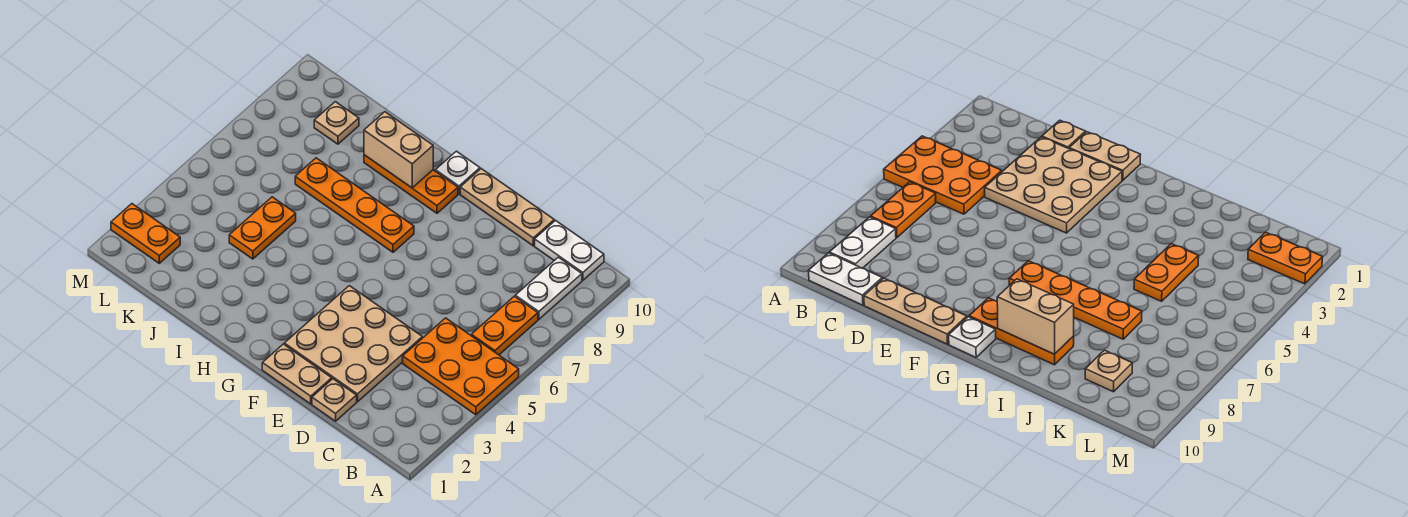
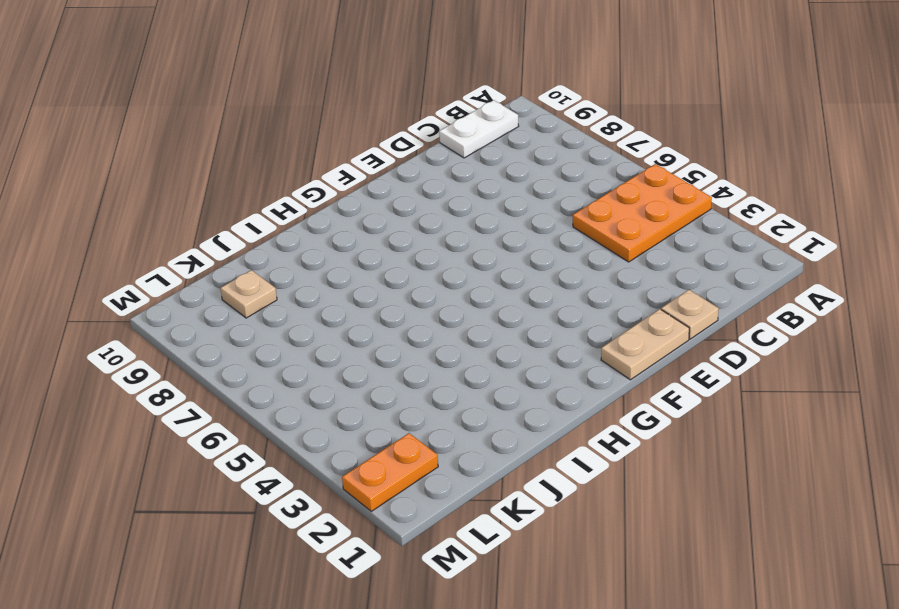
none -> orange 1x2 plate [471,296,538,355]
none -> white 1x2 plate [515,257,582,319]
none -> tan 3x3 plate [284,286,422,402]

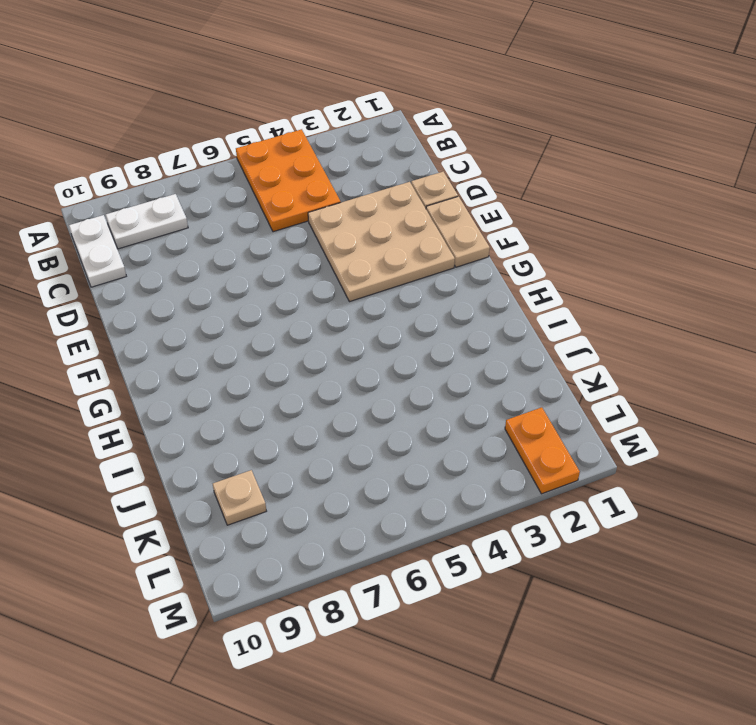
none -> orange 1x2 plate [471,296,538,355]
none -> tan 1x3 plate [460,169,554,246]
none -> orange 1x4 plate [295,158,414,252]

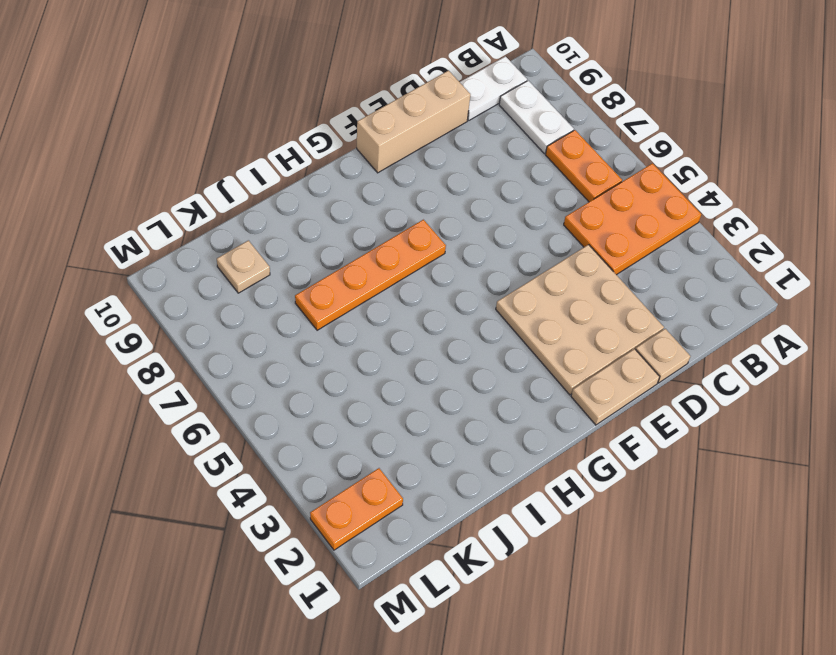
tan 1x3 brick [357,71,470,173] -> tan 1x3 plate [460,169,554,246]
none -> orange 1x3 plate [364,155,458,213]
none -> white 1x1 plate [435,151,480,194]
none -> orange 1x2 plate [229,197,296,259]

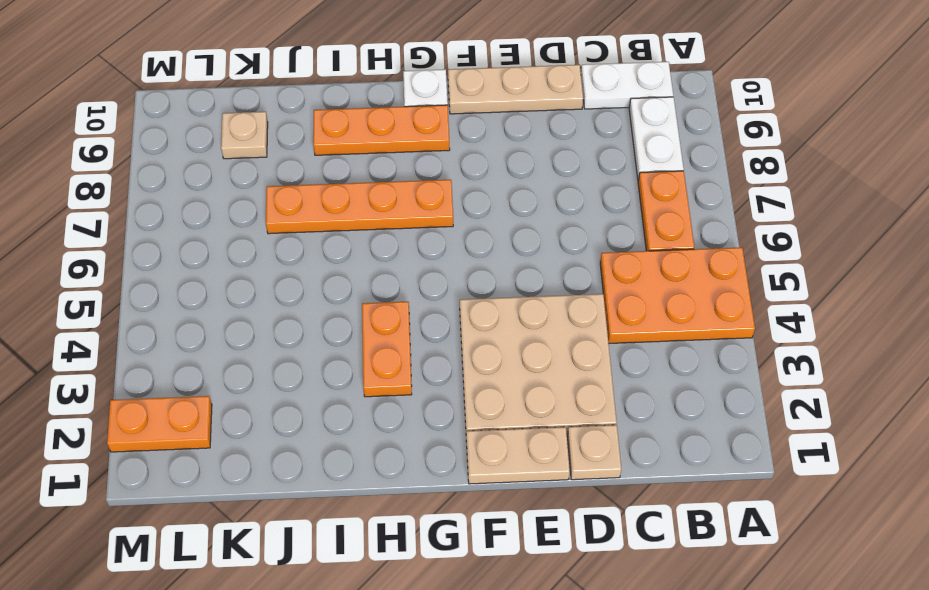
orange 1x2 plate [362,302,412,397] -> orange 1x2 plate moved to [229,197,296,259]
none -> tan 1x2 brick [364,112,433,188]

